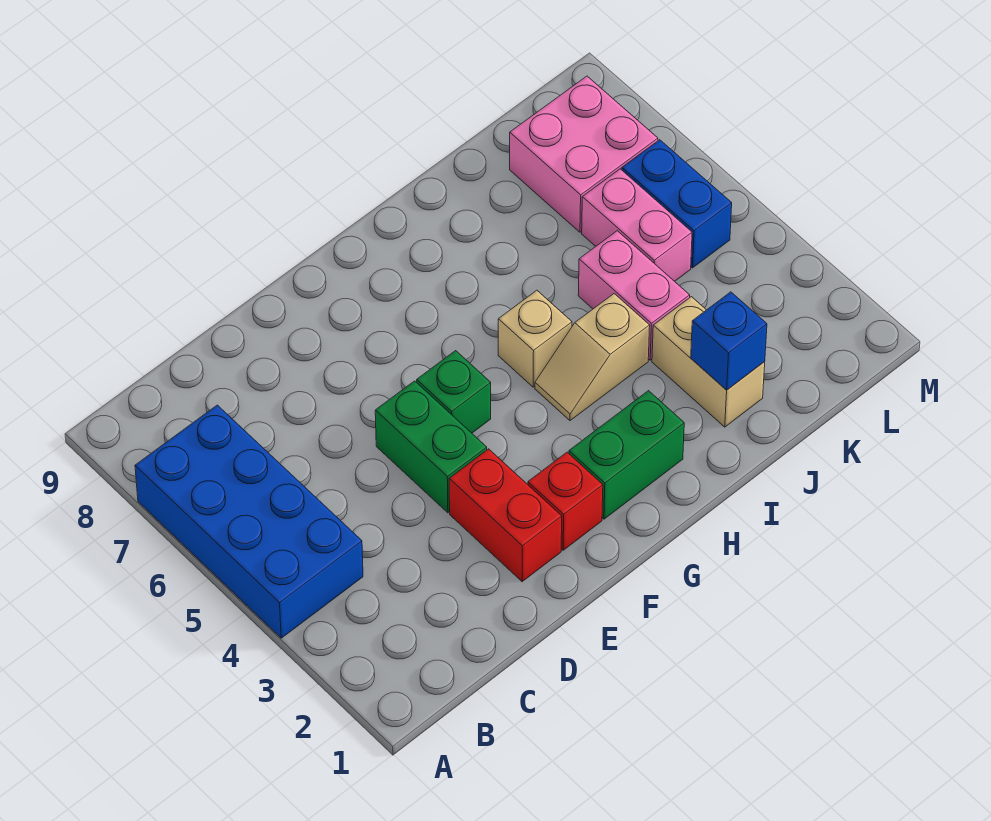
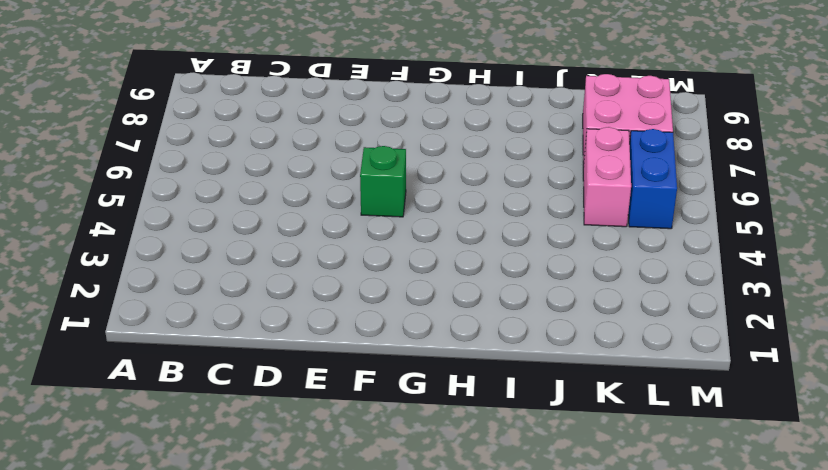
none -> blue 2x4 brick [135,405,363,638]
none -> red 1x2 brick [449,449,562,582]
none -> green 1x2 brick [375,381,487,513]

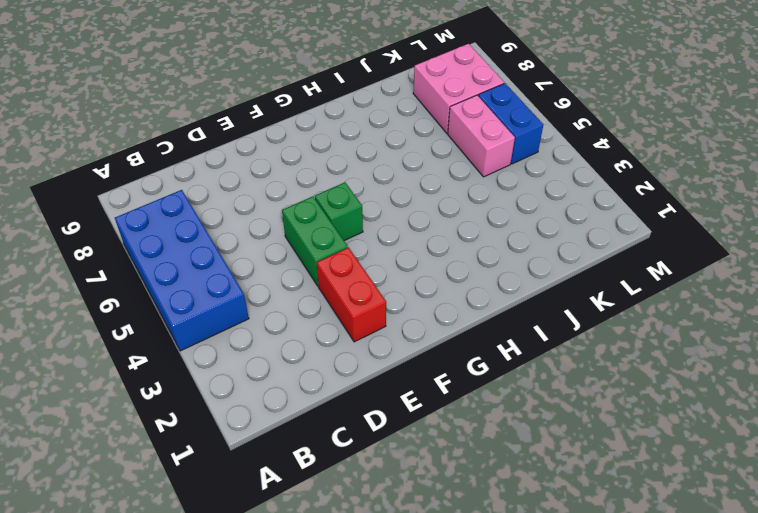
none -> red 1x1 brick [528,452,603,550]
none -> green 1x2 brick [569,391,684,519]
none -> tan 1x2 slope [535,294,650,421]

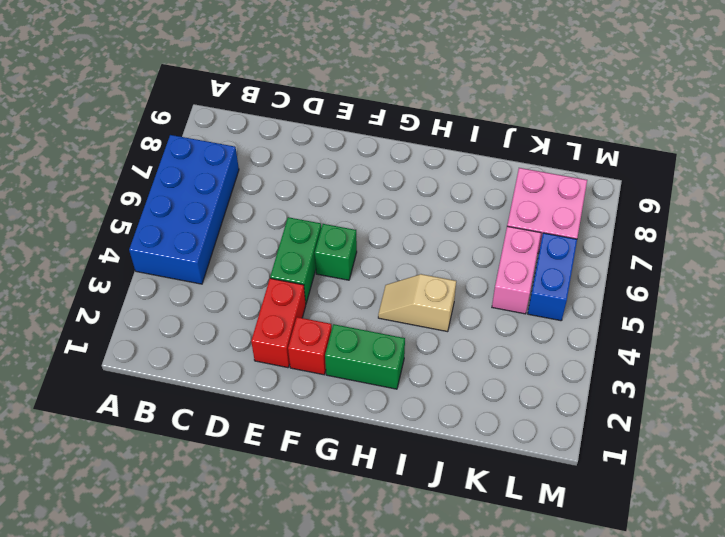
none -> tan 1x1 brick [498,290,572,387]
none -> tan 1x2 brick [652,297,765,427]
none -> pink 1x2 brick [578,231,690,360]

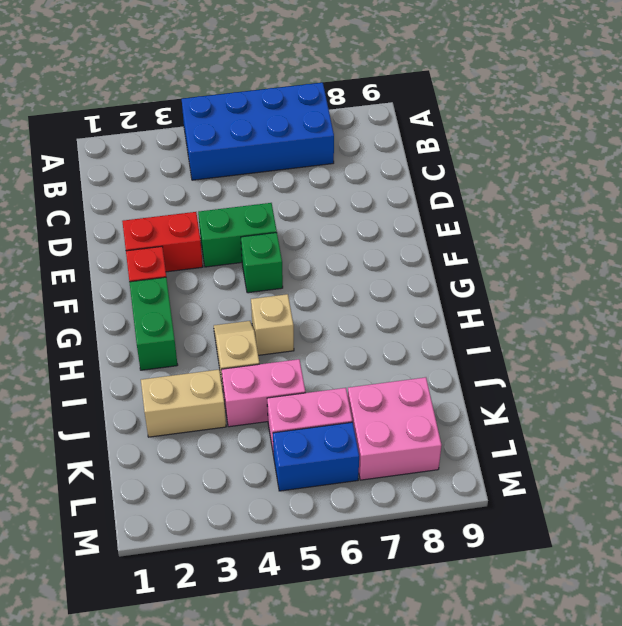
none -> blue 1x1 brick [691,292,767,390]

